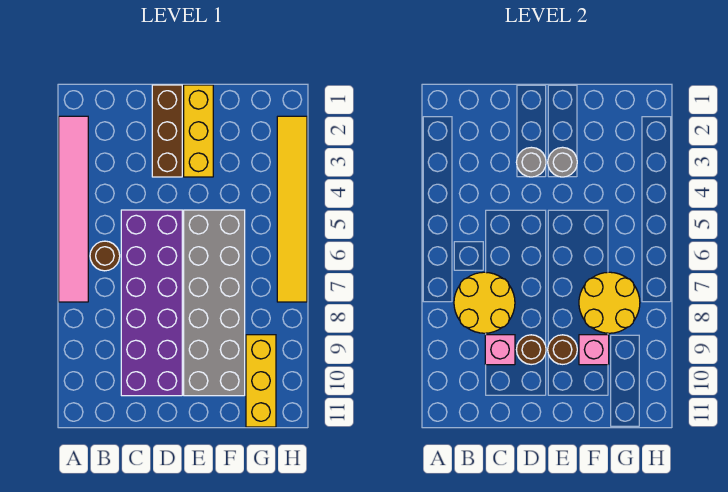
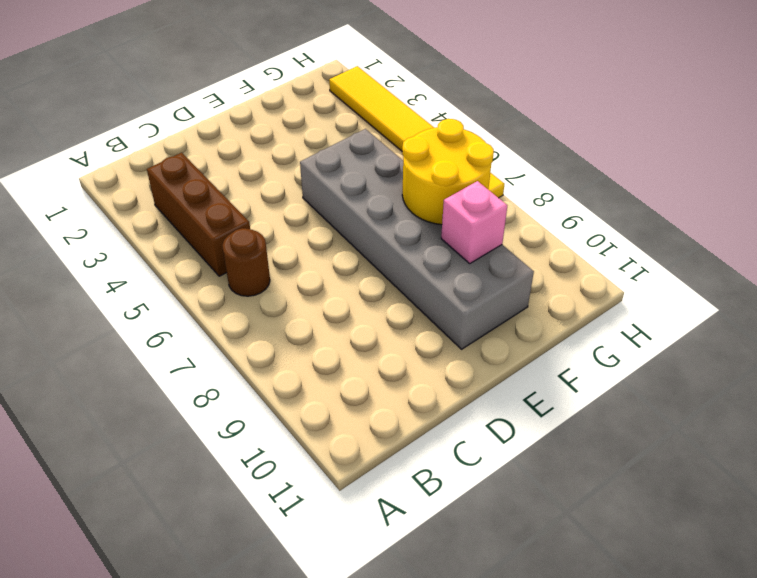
brown 1x3 brick [147,153,250,276] -> brown 1x3 brick moved to [152,85,182,177]
none -> pink 1x6 tile [59,116,88,302]
none -> purple 2x6 brick [121,210,182,396]
none -> yellow 1x3 brick [184,85,213,177]

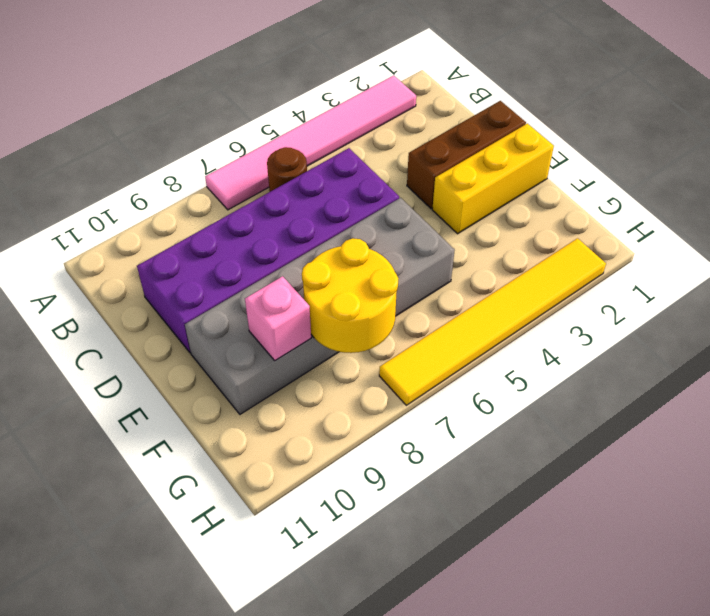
none -> yellow 1x3 brick [246,335,276,427]
none -> yellow 2x2 round brick [454,272,515,333]
none -> pink 1x1 brick [485,335,515,365]

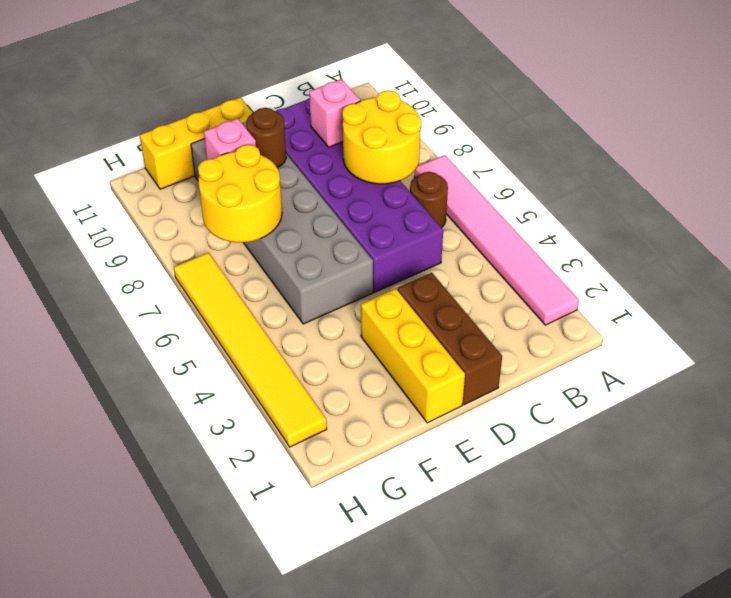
yellow 1x3 brick [140,97,253,189] -> yellow 1x3 brick turned to [246,335,276,427]
none -> grey 1x1 round brick [516,147,546,177]
none -> brown 1x1 round brick [516,335,546,365]
none -> grey 1x1 round brick [548,147,577,177]

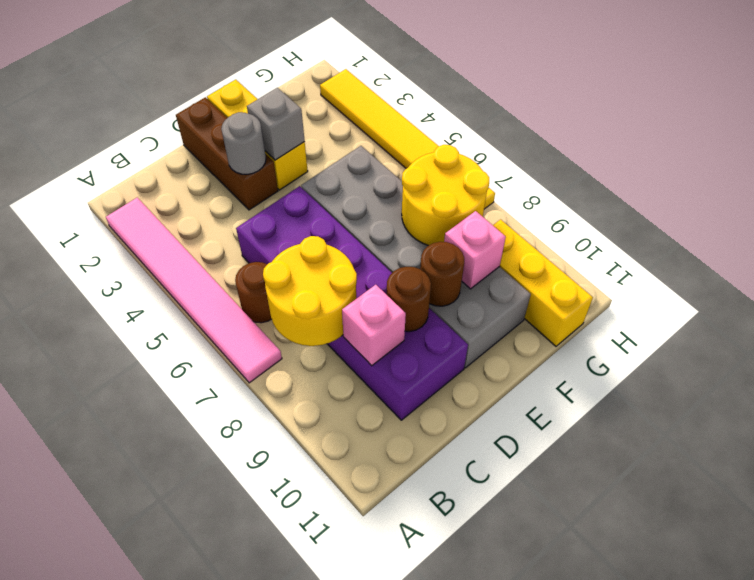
grey 1x1 brick [247,88,305,160] -> grey 1x1 round brick [548,147,577,177]

